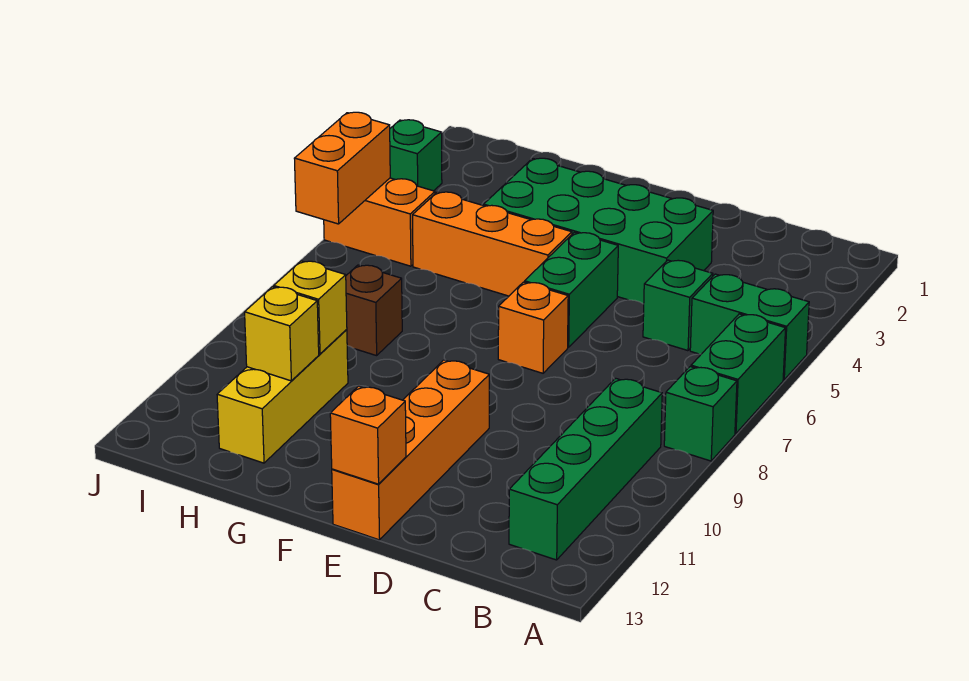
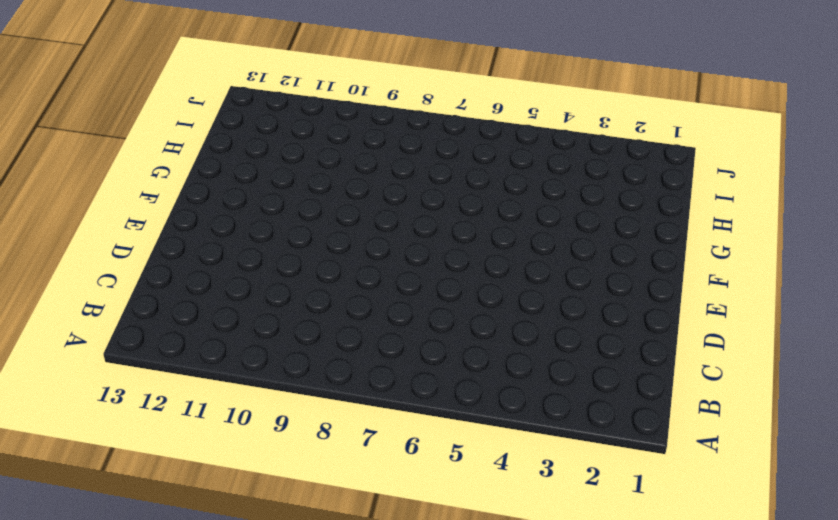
none -> green 1x2 brick [690,274,809,380]
none -> green 1x2 brick [691,314,786,433]
none -> green 1x1 brick [664,367,737,461]

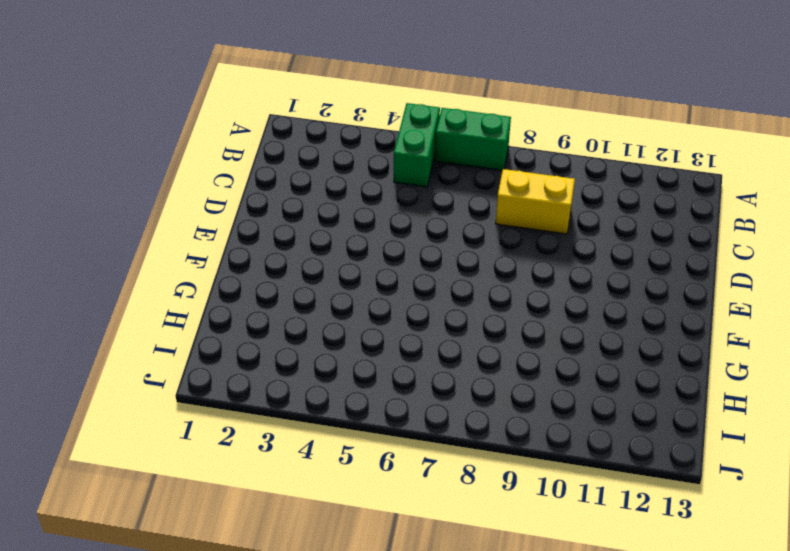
yellow 1x2 brick [495,169,575,234] -> none
none -> green 1x1 brick [664,367,737,461]
none -> green 1x4 brick [509,378,662,560]
none -> green 1x1 brick [643,260,713,351]

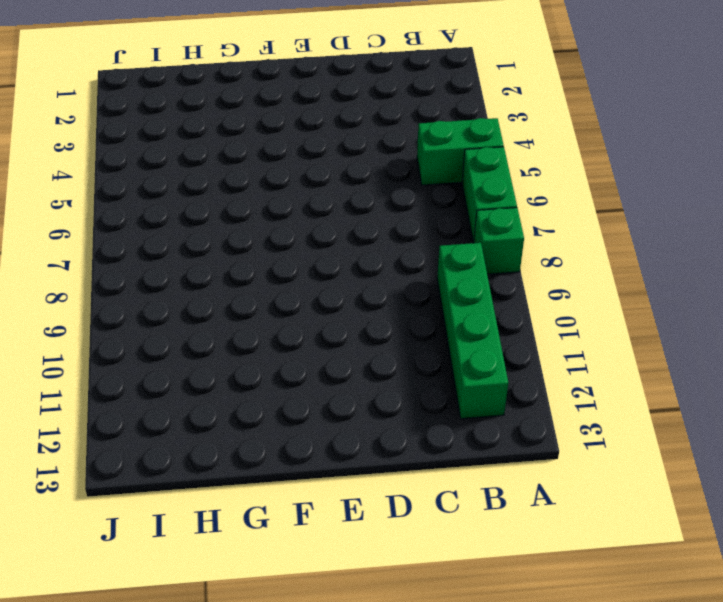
none -> green 1x1 brick [643,260,713,351]
none -> green 2x4 brick [484,158,713,304]
none -> green 1x2 brick [525,232,618,347]

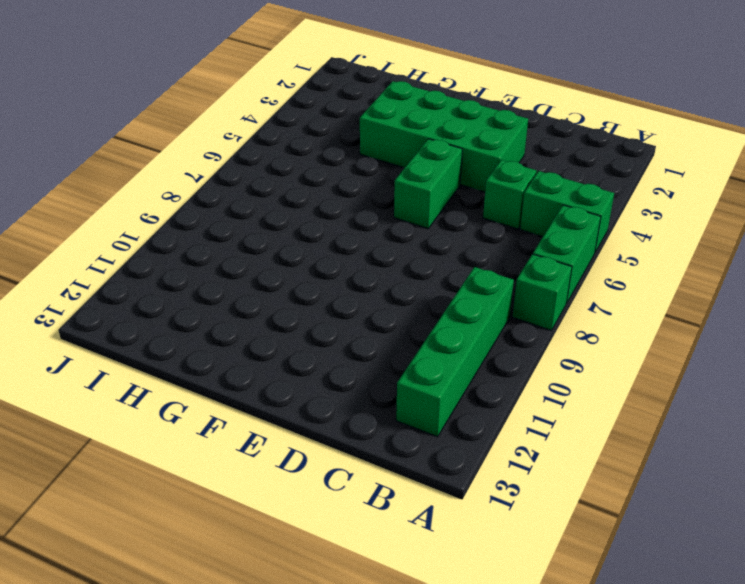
none -> orange 1x1 brick [498,282,568,373]
none -> orange 1x4 brick [332,360,489,540]
none -> orange 1x3 brick [413,192,572,296]

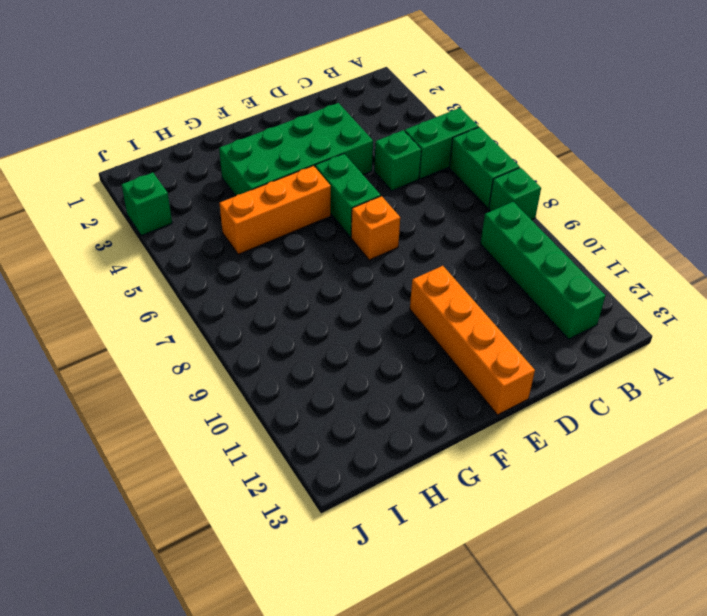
none -> brown 1x1 brick [346,265,402,356]
none -> yellow 1x3 brick [217,329,348,463]
none -> orange 1x2 brick [324,178,435,266]

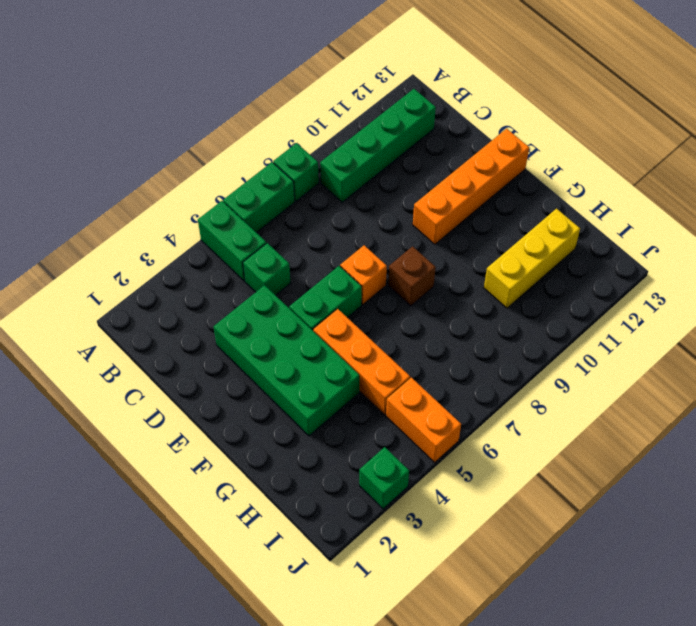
brown 1x1 brick [388,246,436,306] -> brown 1x1 brick moved to [346,265,402,356]
none -> orange 1x1 brick [330,386,406,484]
none -> yellow 1x1 brick [274,261,347,354]
none -> yellow 1x1 brick [245,287,319,381]

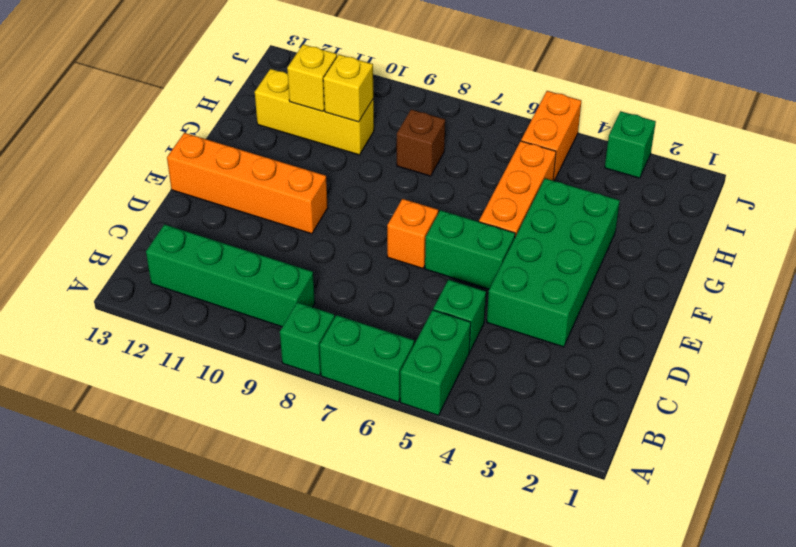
none -> orange 1x1 brick [330,386,406,484]
none -> orange 1x2 brick [294,112,390,224]

